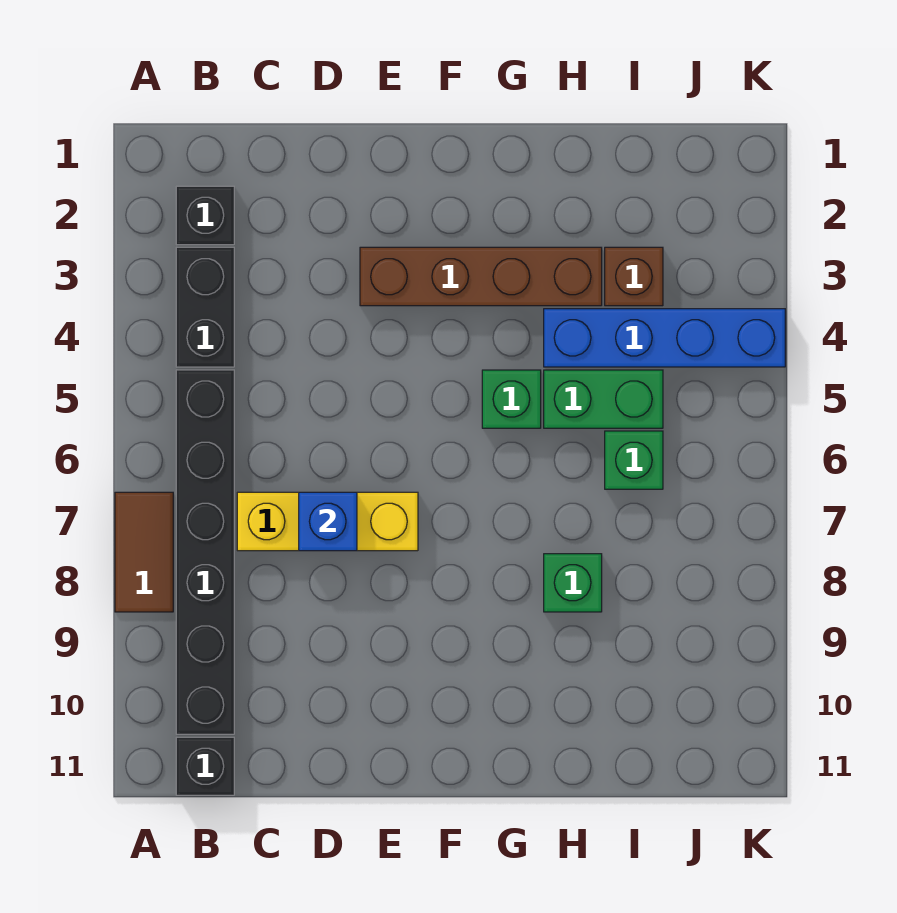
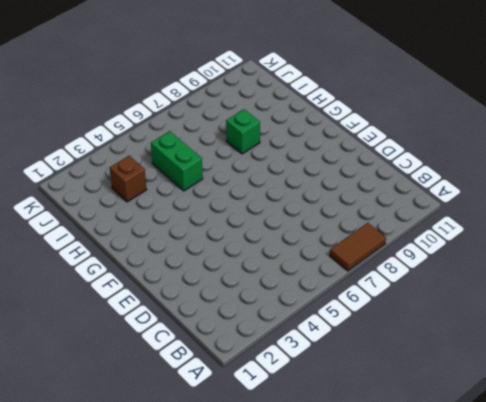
none -> black 1x1 brick [176,186,234,245]
none -> black 1x2 brick [176,247,234,367]
none -> black 1x6 brick [176,370,234,734]

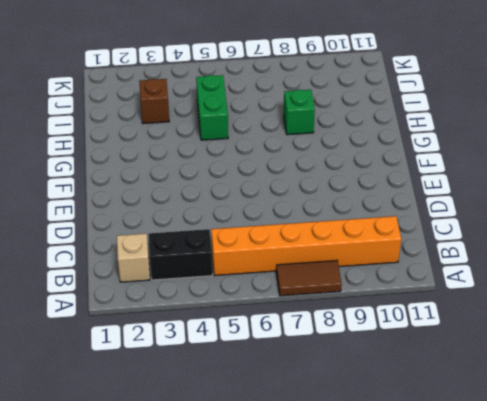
tan 1x1 brick [117,234,150,282] -> black 1x1 brick [176,186,234,245]
orange 1x6 brick [211,216,401,276] -> black 1x6 brick [176,370,234,734]
none -> black 1x1 brick [176,737,234,795]
none -> yellow 1x3 brick [237,492,418,551]
none -> brown 1x4 brick [360,247,602,306]

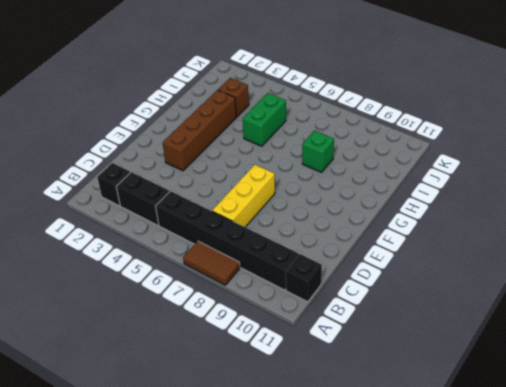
none -> green 1x1 brick [482,370,541,428]
none -> blue 1x4 brick [544,309,785,367]
none -> green 1x1 brick [605,431,663,489]

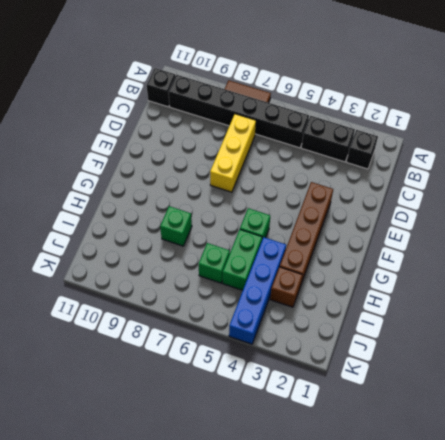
none -> blue 1x1 brick [299,492,357,551]

